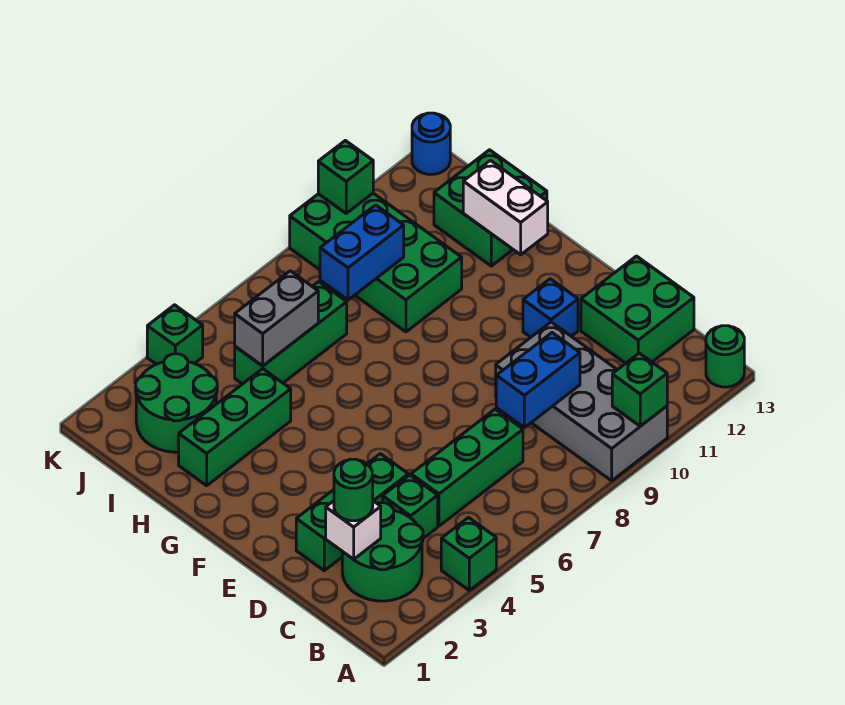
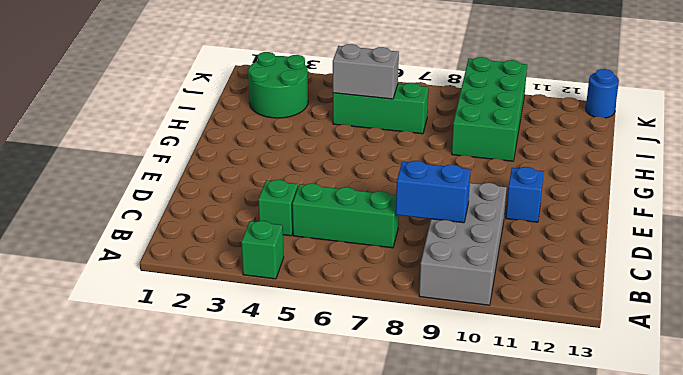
none -> green 1x1 round brick [706,326,744,387]
none -> green 2x2 round brick [342,503,423,601]
none -> green 2x2 brick [581,256,694,363]

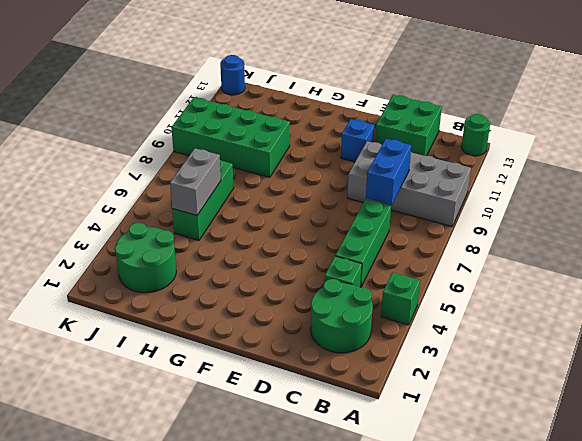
none -> green 1x3 brick [296,454,408,571]
none -> green 1x3 brick [179,369,291,486]
none -> green 2x2 brick [434,150,547,266]

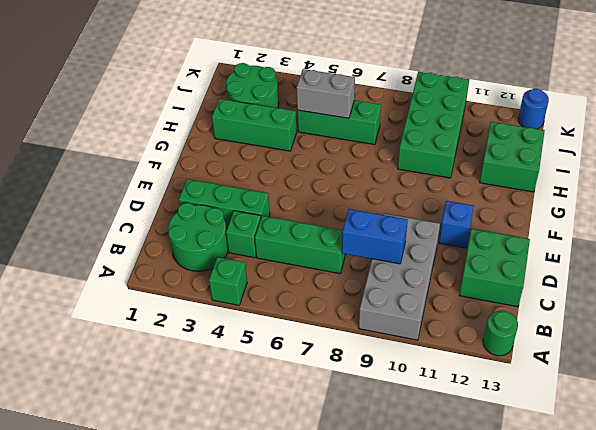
none -> green 1x1 brick [147,305,203,364]
none -> green 1x1 brick [612,353,667,426]
none -> white 1x1 brick [326,501,381,559]

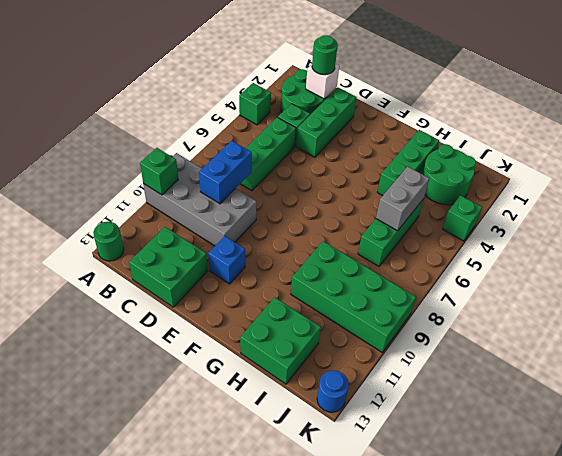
none -> white 1x2 brick [463,160,548,255]
none -> blue 1x2 brick [320,205,404,300]
none -> green 1x1 brick [318,140,373,213]

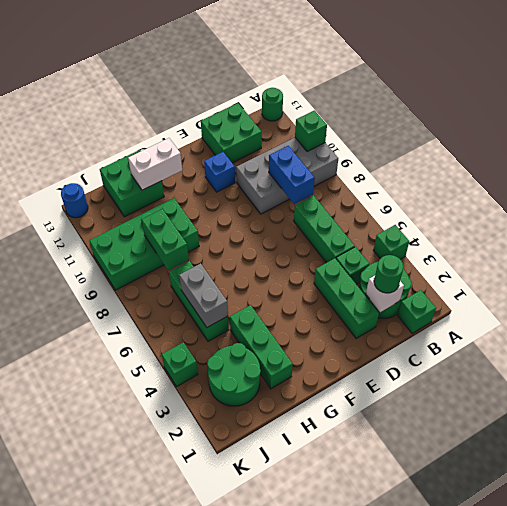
green 1x1 brick [398,290,436,333] -> green 1x1 brick moved to [318,140,373,213]
green 1x2 brick [142,209,189,270] -> blue 1x2 brick [320,205,404,300]

